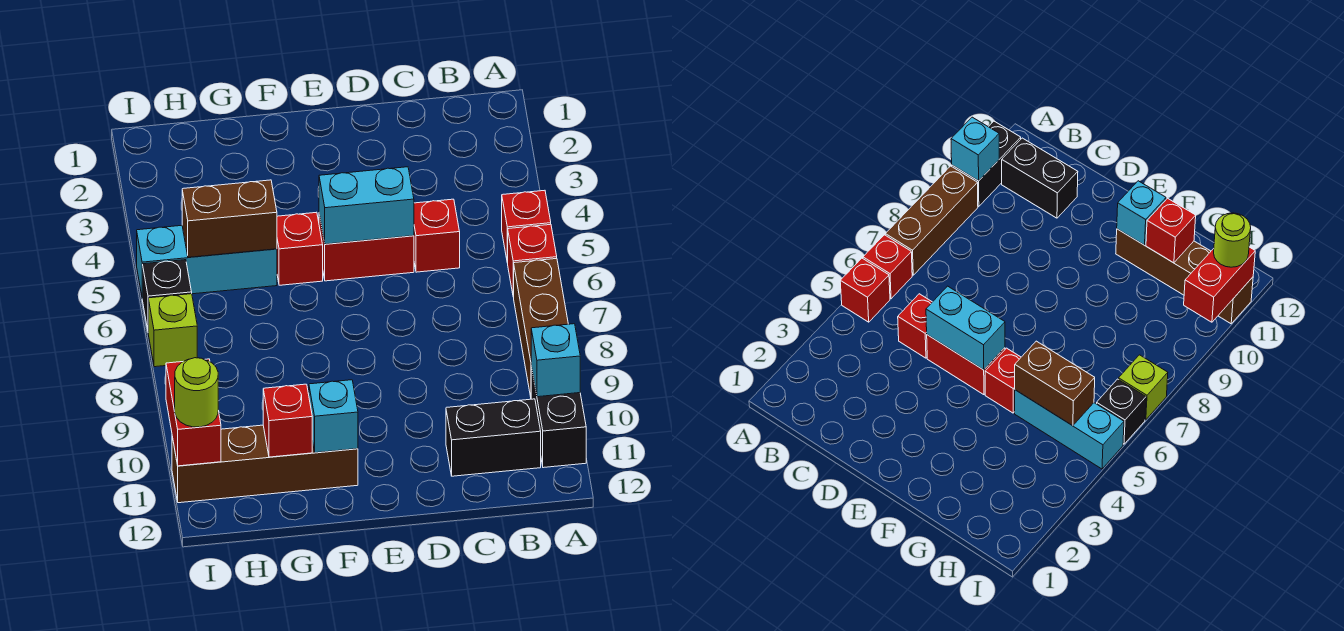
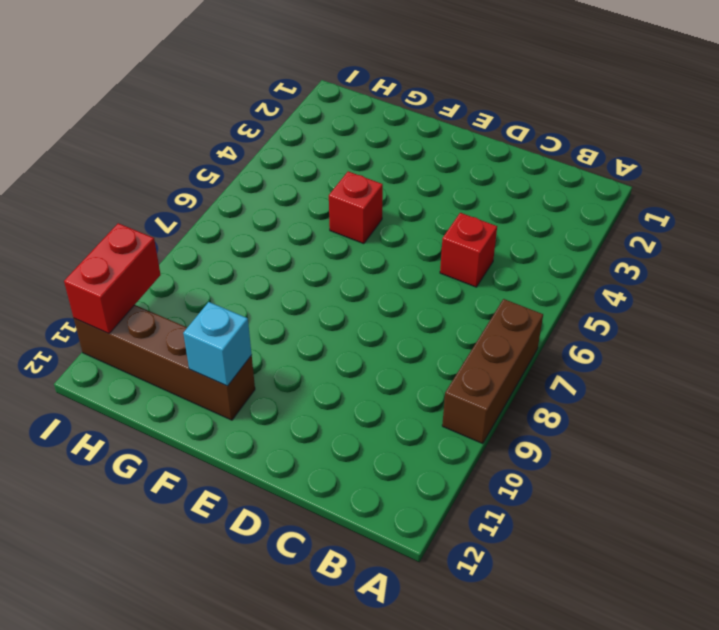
none -> red 1x1 brick [502,190,551,263]
none -> red 1x1 brick [508,224,557,297]
none -> black 1x2 brick [531,366,586,468]

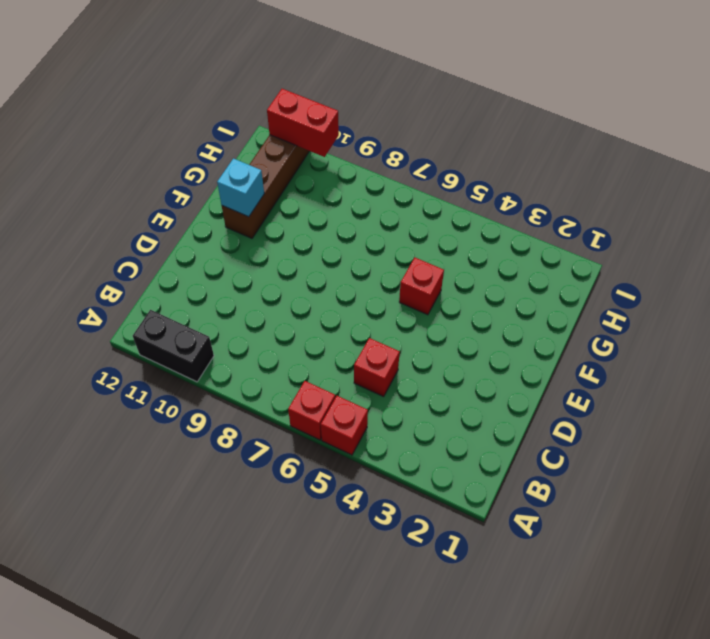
none -> brown 1x3 brick [514,259,568,397]
none -> black 1x2 brick [446,399,541,476]
none -> red 1x2 brick [319,214,414,281]

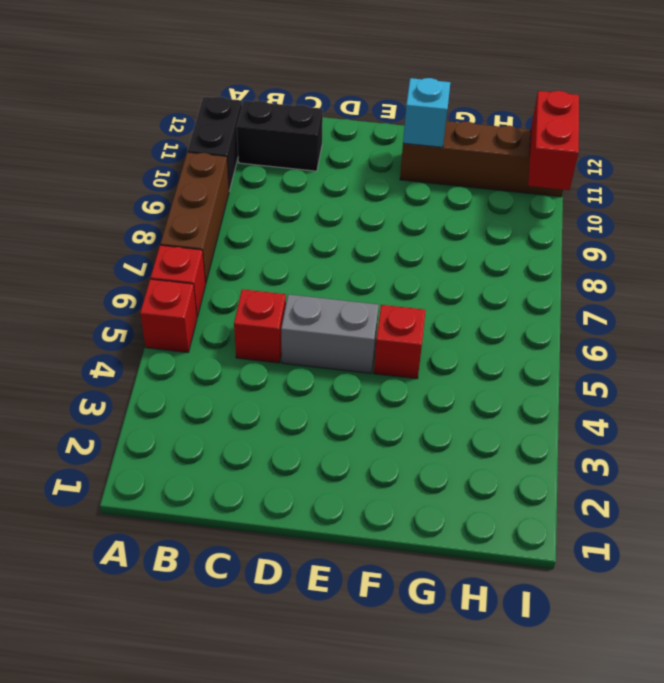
grey 1x2 brick [281,294,379,373] -> red 1x2 brick [319,214,414,281]
none -> cyan 1x3 brick [137,225,277,295]
none -> black 1x1 brick [142,260,192,329]
none -> lime 1x1 brick [148,294,197,367]

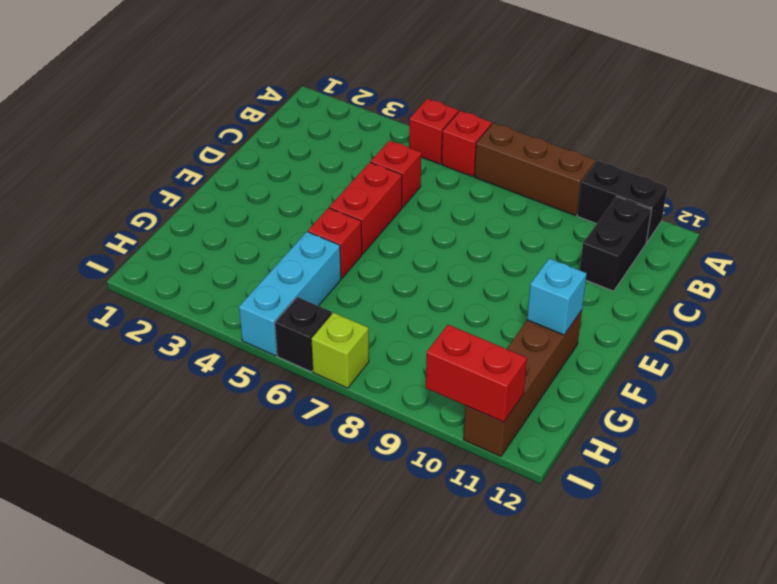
none -> cyan 1x1 brick [531,324,580,397]
none -> cyan 1x2 brick [319,167,414,244]
none -> brown 1x2 brick [182,180,277,257]

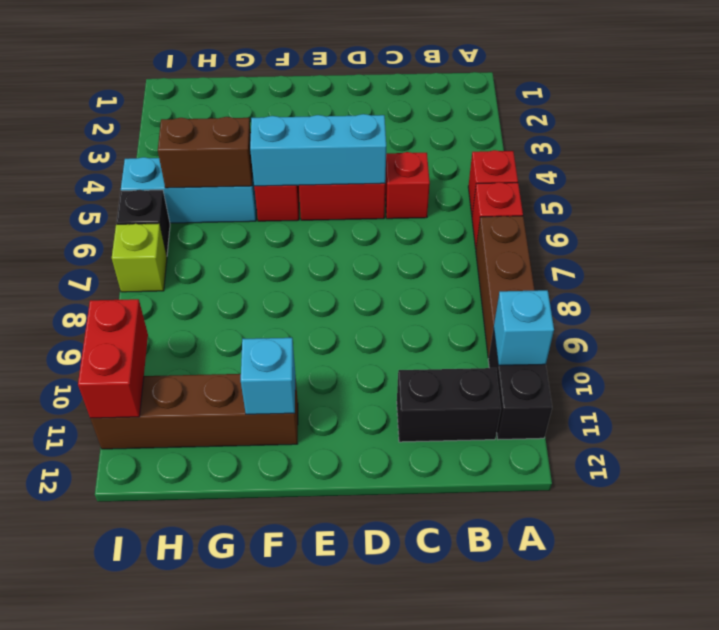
cyan 1x3 brick [250,114,386,186] -> cyan 1x2 brick [319,167,414,244]
none -> red 1x1 brick [263,384,312,457]
none -> lime 1x1 round brick [175,358,218,427]

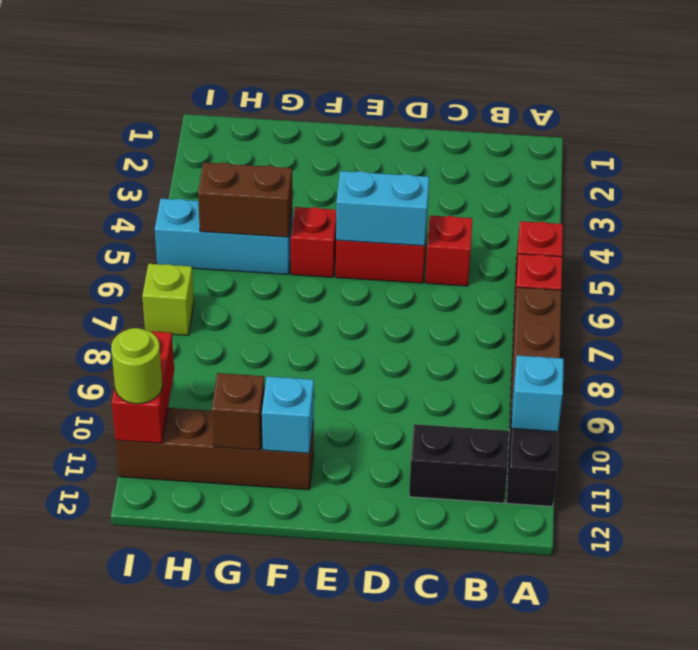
brown 1x1 brick [212,373,265,450] -> red 1x1 brick [263,384,312,457]
none -> black 1x1 brick [142,260,192,329]

